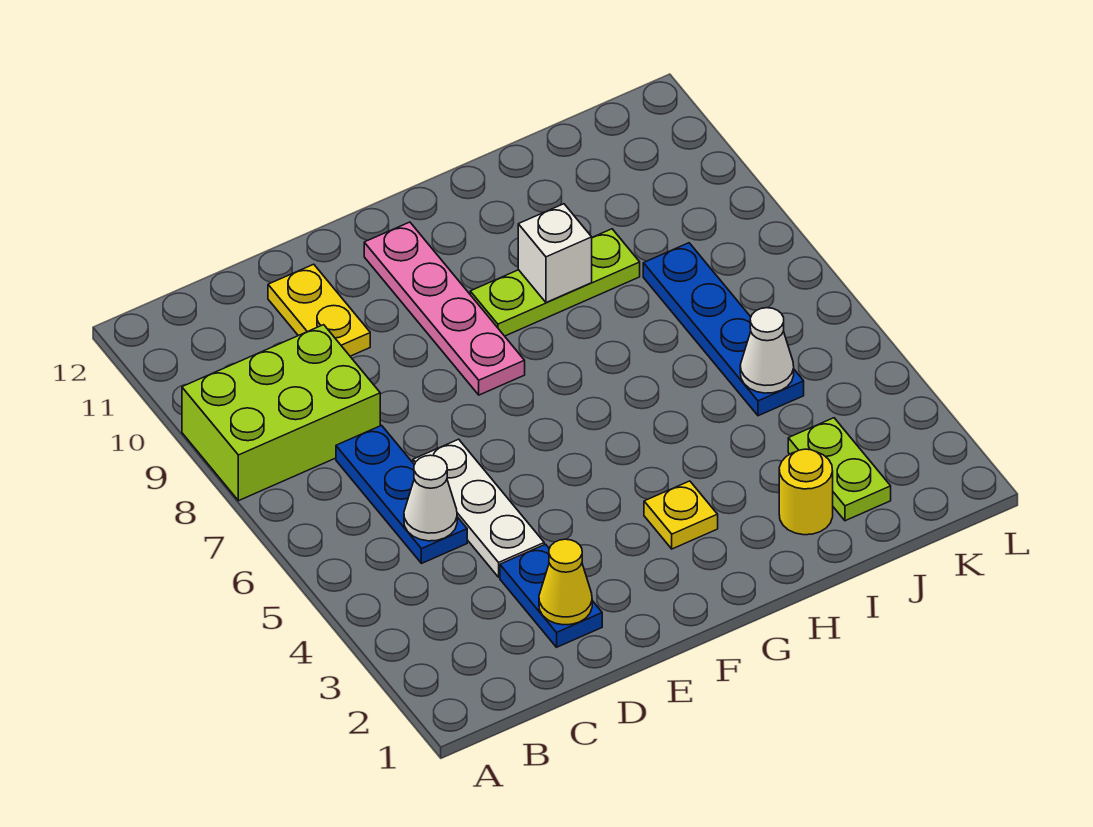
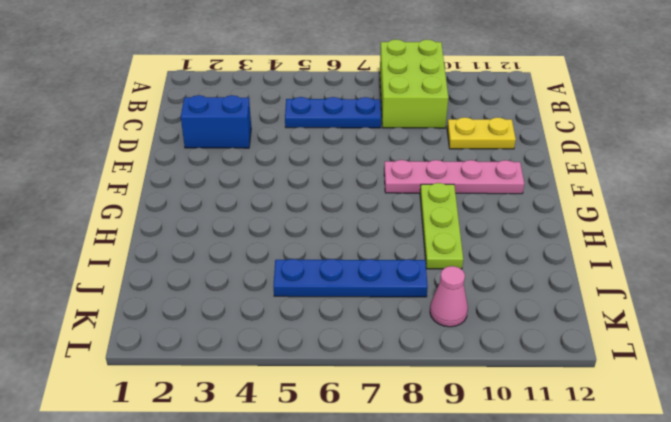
blue 1x2 brick [181,95,251,148] -> blue 1x2 plate [500,544,602,647]
pink 1x1 cone [430,266,468,327] -> none
none -> white 1x3 plate [413,439,544,577]
none -> yellow 1x1 plate [644,481,718,549]
none -> yellow 1x1 round brick [779,449,833,535]

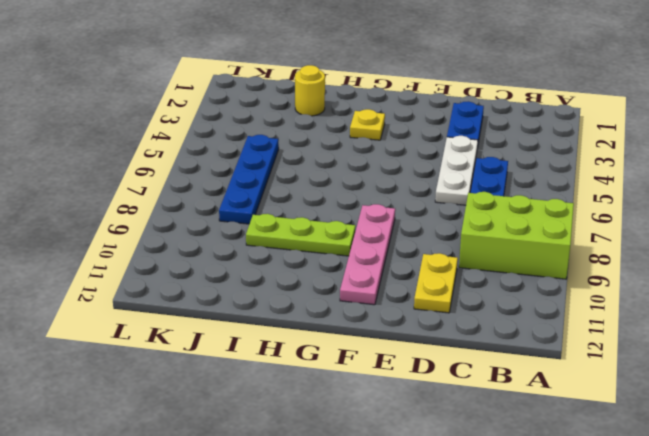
none -> lime 1x2 plate [788,418,891,521]
none -> white 1x1 cone [404,455,457,541]
none -> yellow 1x1 cone [539,539,592,625]

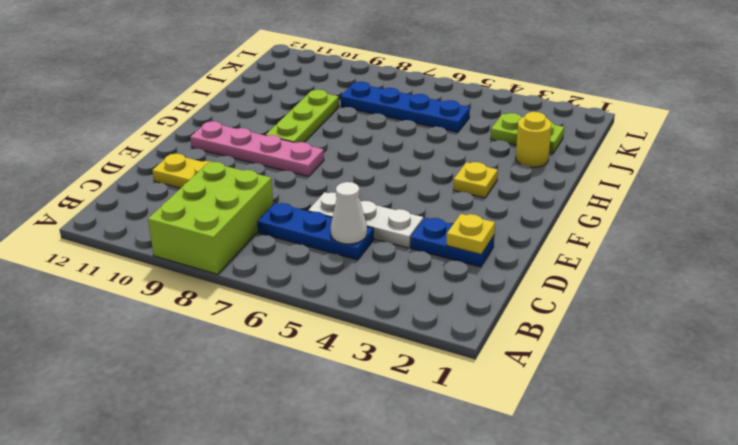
yellow 1x1 plate [447,214,495,254] -> yellow 1x1 cone [539,539,592,625]
none -> white 1x1 brick [518,204,592,302]
none -> white 1x1 cone [740,308,794,393]

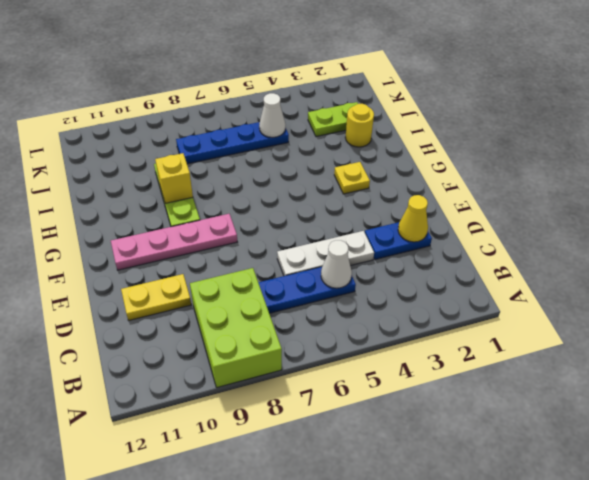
yellow 1x1 brick [155,153,193,203] -> white 1x1 brick [518,204,592,302]

